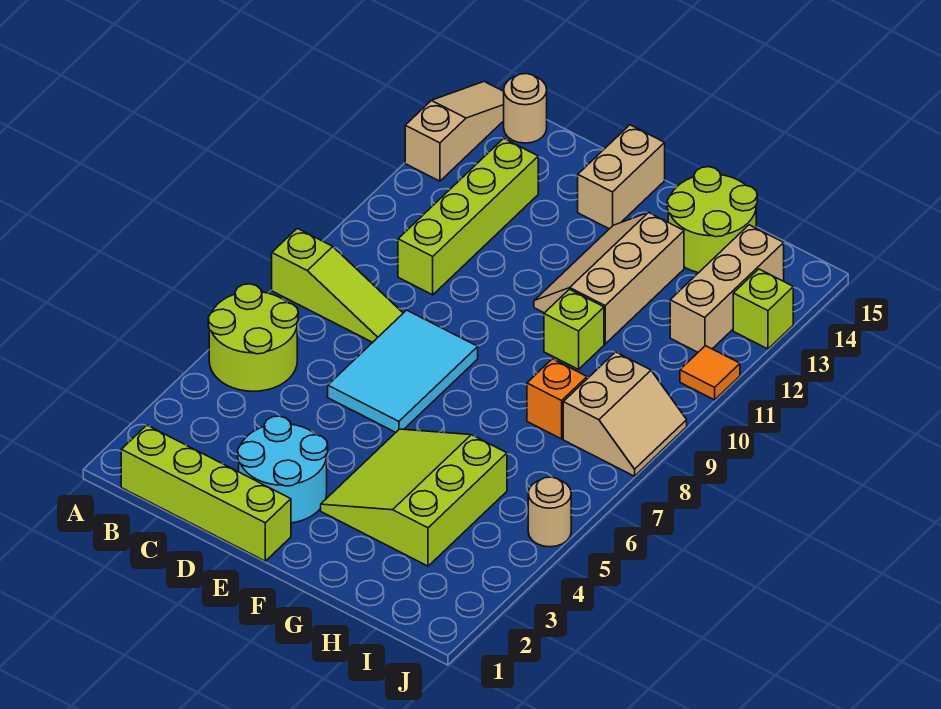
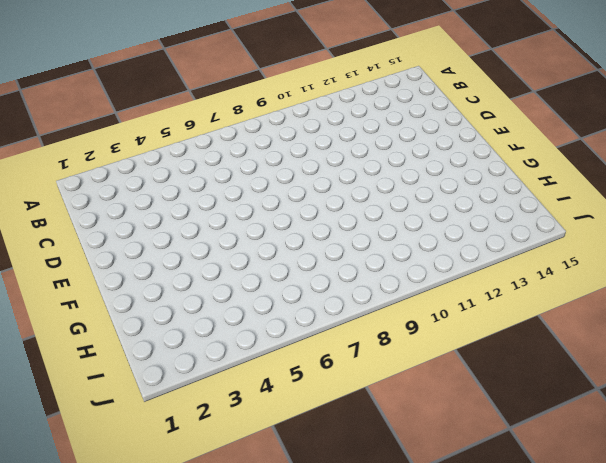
none -> lime 2x2 round brick [208,284,298,391]
none -> lime 1x3 slope [272,228,403,342]
none -> tan 1x3 slope [405,82,504,181]

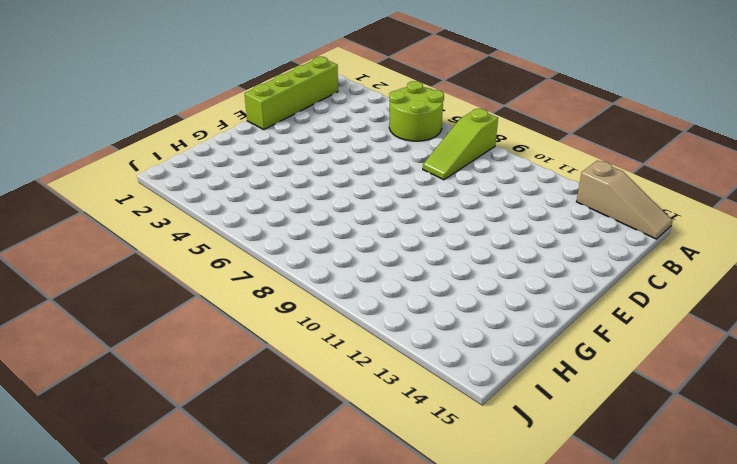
none -> tan 1x1 round brick [504,74,547,143]
none -> lime 1x4 brick [398,138,538,295]
none -> cyan 2x2 round brick [238,416,328,523]

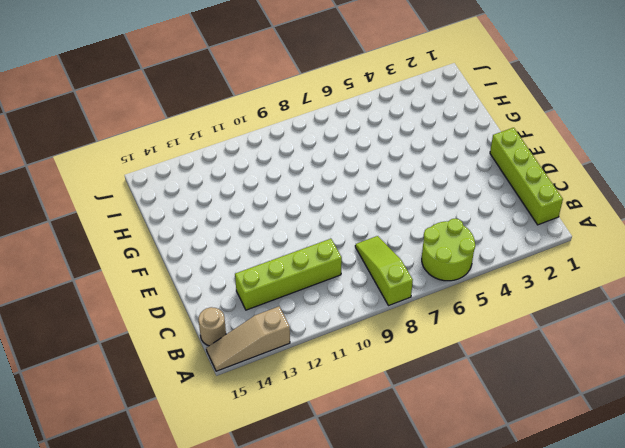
none -> cyan 2x2 round brick [238,416,328,523]
none -> cyan 2x3 tile [328,310,478,432]
none -> tan 1x2 brick [578,125,665,229]

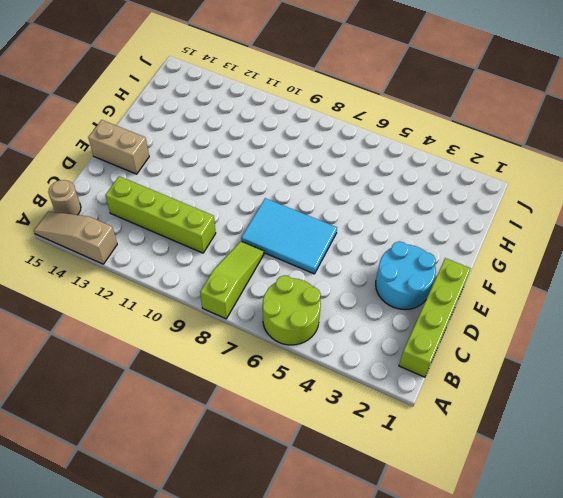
none -> lime 3x3 slope [321,429,507,566]
none -> tan 2x3 slope [534,213,684,344]
none -> lime 1x1 brick [544,289,604,369]

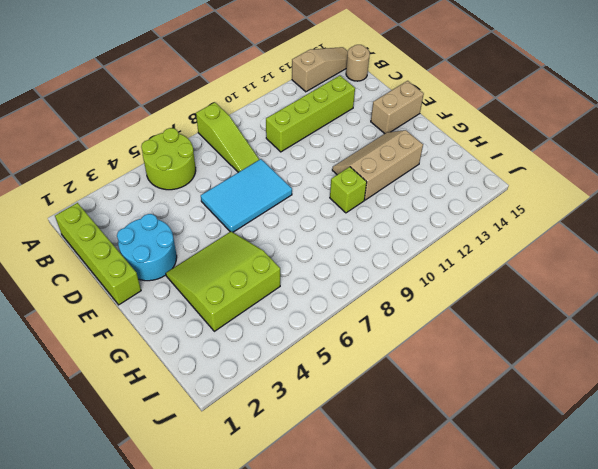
none -> lime 2x2 round brick [667,167,757,273]
none -> orange 1x1 brick [527,359,587,439]
none -> tan 2x2 slope [563,352,687,476]

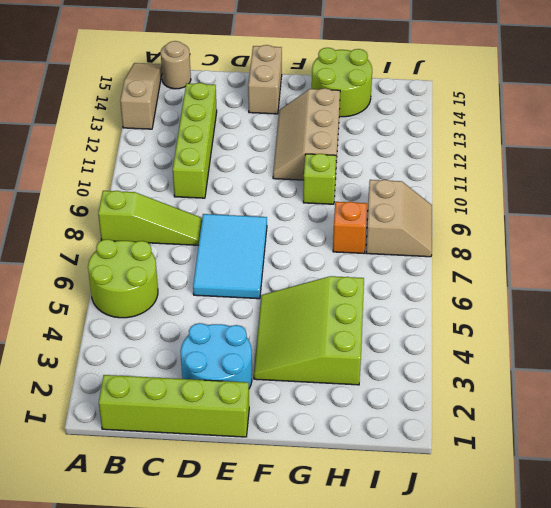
none -> tan 1x3 brick [670,225,784,352]
none -> tan 1x1 round brick [528,477,571,547]
none -> orange 1x1 tile [680,346,740,400]

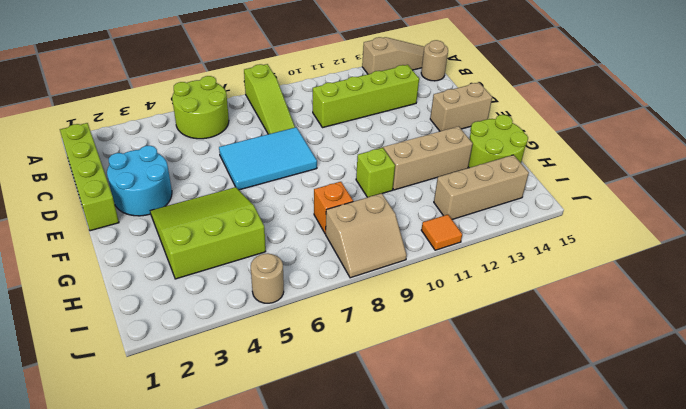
none -> lime 1x1 brick [733,269,793,349]

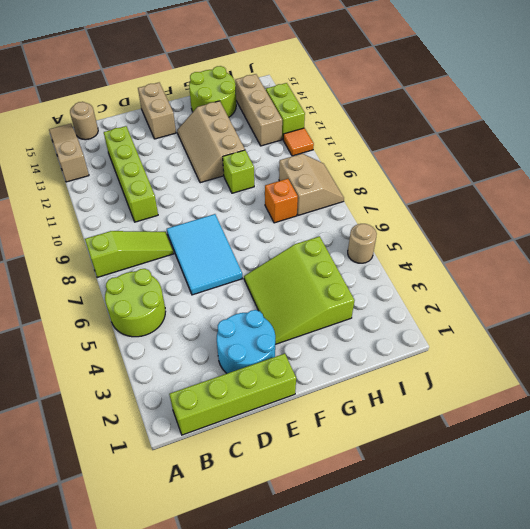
lime 1x2 brick [266,83,305,139] -> lime 1x1 brick [733,269,793,349]

